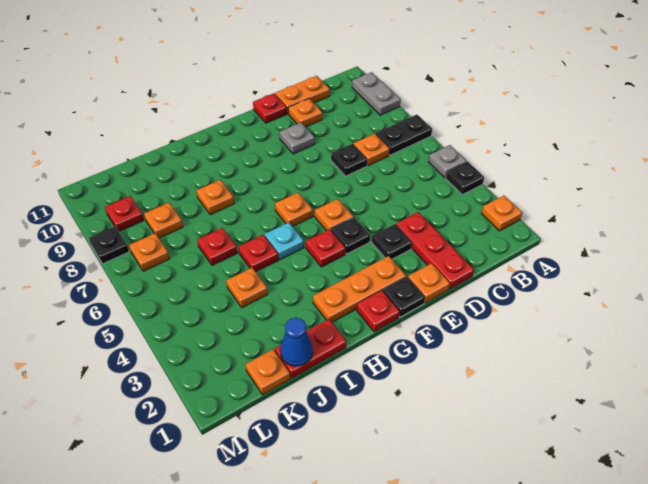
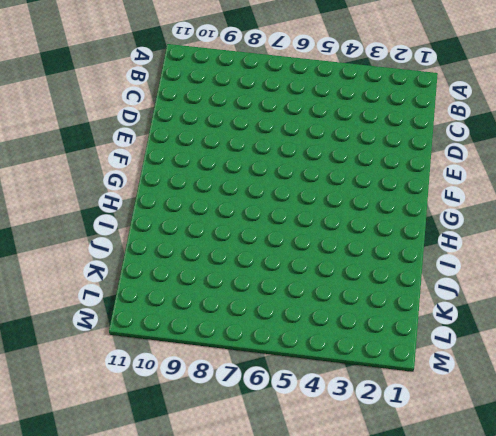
none -> orange 1x1 plate [481,196,522,231]
none -> black 1x1 plate [446,161,484,195]
none -> grey 1x1 plate [429,145,466,177]
none -> black 1x2 plate [376,115,432,155]

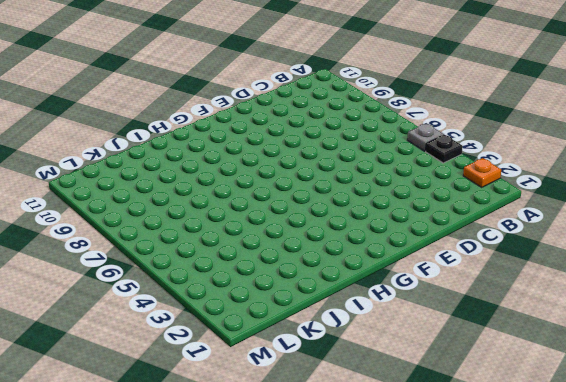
none -> black 1x2 plate [376,115,432,155]
none -> grey 1x2 plate [352,72,401,115]
none -> orange 1x1 plate [354,134,390,166]
none -> orange 1x2 plate [275,76,330,114]

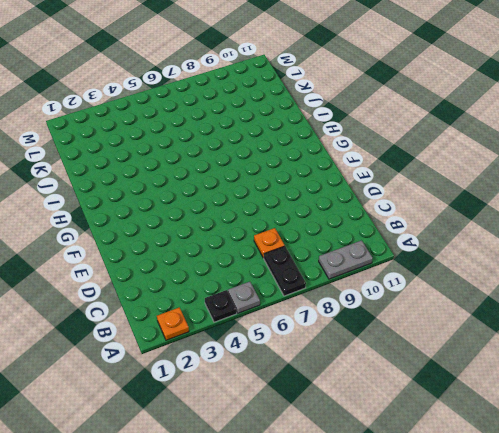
none -> orange 1x2 plate [275,76,330,114]
none -> red 1x3 plate [396,212,474,289]
none -> black 1x1 plate [331,144,367,176]
none -> orange 1x1 plate [288,99,322,127]

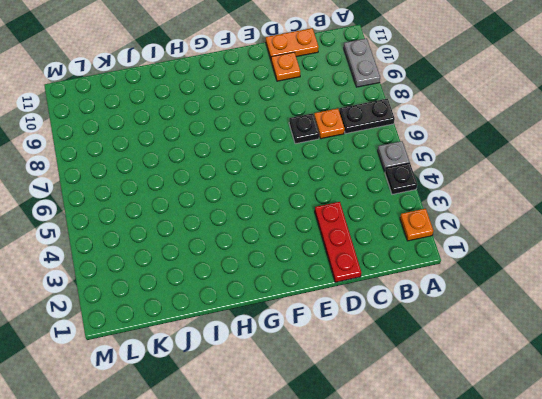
none -> orange 1x1 plate [408,263,450,303]
none -> black 1x1 plate [372,224,412,259]
none -> grey 1x1 plate [280,123,315,154]
none -> red 1x1 plate [253,93,287,123]

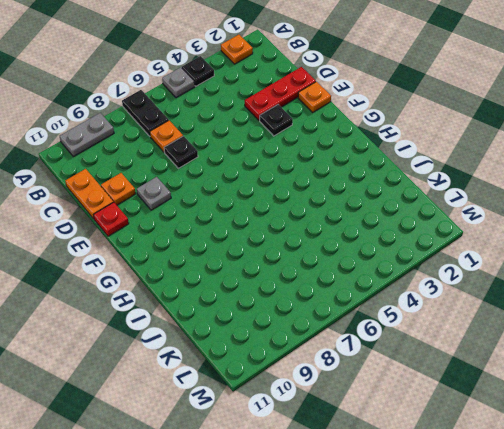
none -> black 1x1 plate [383,277,425,317]
none -> orange 1x3 plate [313,256,406,322]
none -> black 1x1 plate [331,217,370,254]
none -> orange 1x1 plate [315,199,353,231]

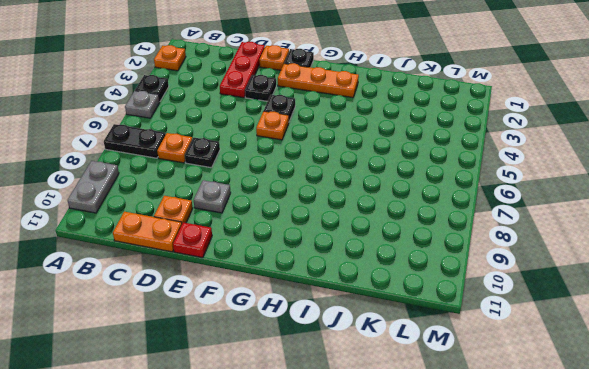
none -> red 1x1 plate [357,290,400,332]
none -> red 1x1 plate [306,229,346,267]
none -> orange 1x1 plate [275,193,313,227]
none -> cyan 1x1 plate [265,222,304,260]

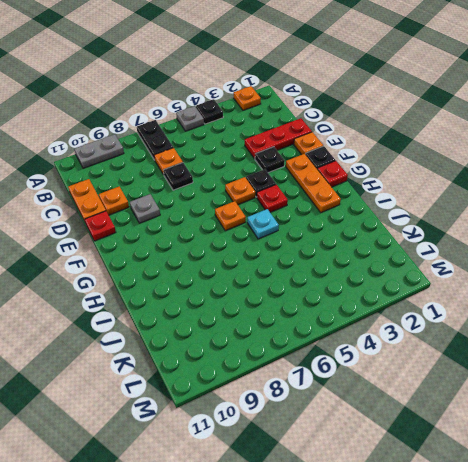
none -> red 1x2 plate [275,319,346,378]
none -> red 1x1 plate [238,235,278,272]
none -> orange 1x1 plate [197,180,234,215]
none -> orange 1x1 plate [226,268,268,308]

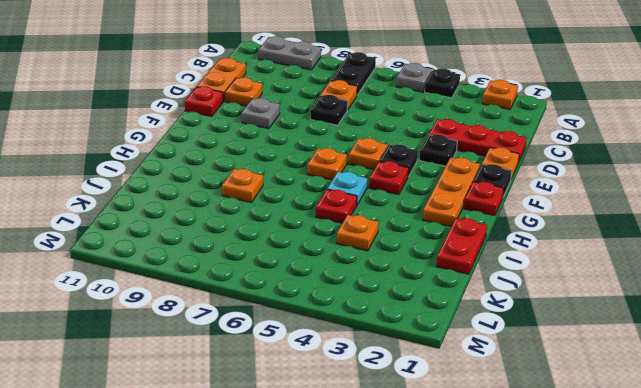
none -> red 1x1 plate [197,228,237,265]
none -> orange 1x1 plate [245,349,290,395]
none -> orange 1x1 plate [144,203,183,238]
none -> orange 1x1 plate [129,233,170,271]

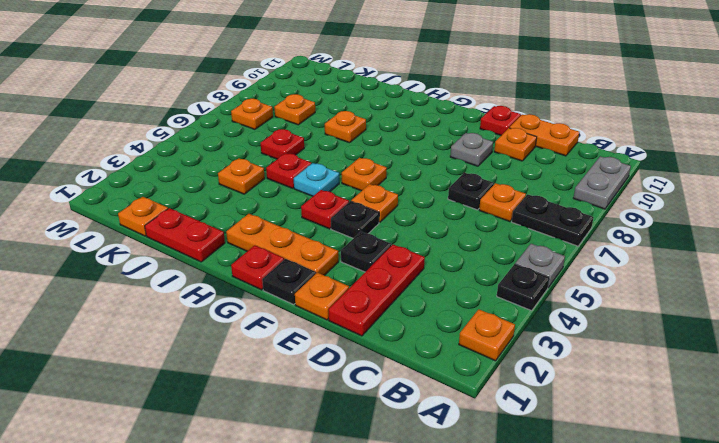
none -> red 1x1 plate [105,196,144,231]
none -> black 1x1 plate [89,226,129,264]
none -> blue 1x1 cone [280,318,313,366]

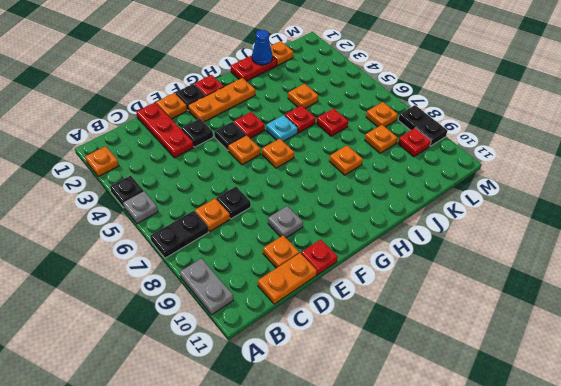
black 1x2 plate [398,105,448,146] -> black 1x1 plate [89,226,129,264]

